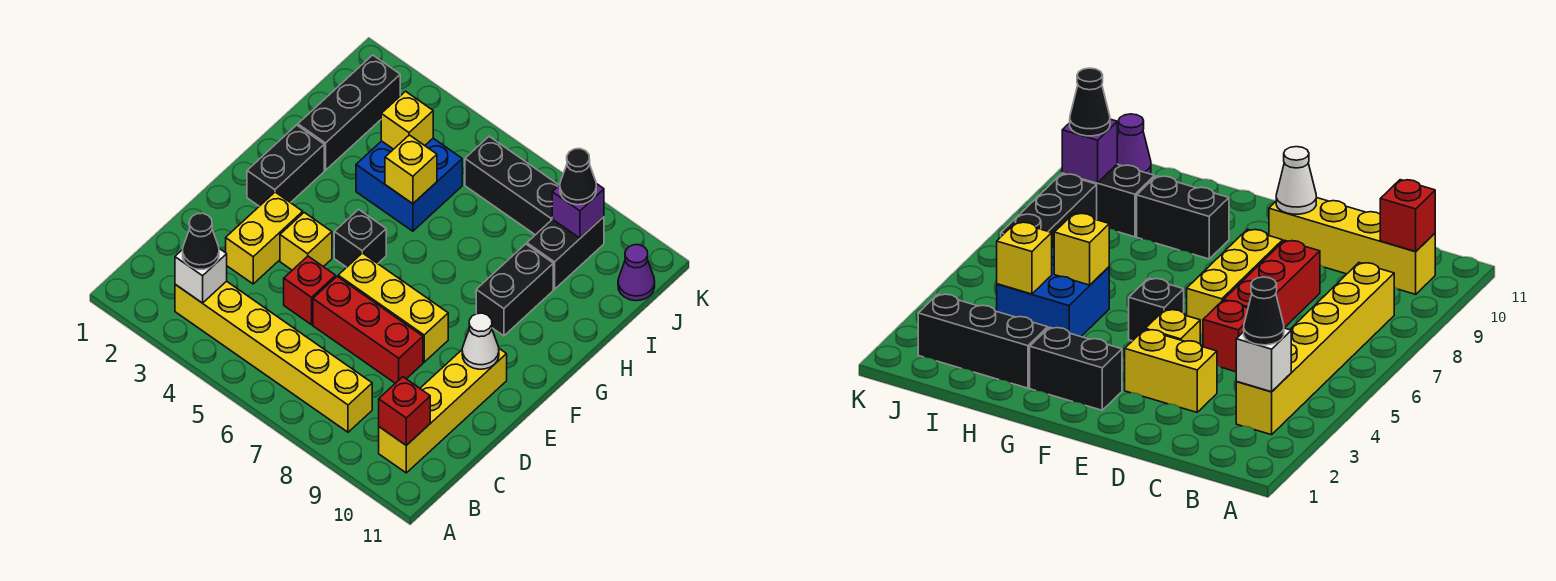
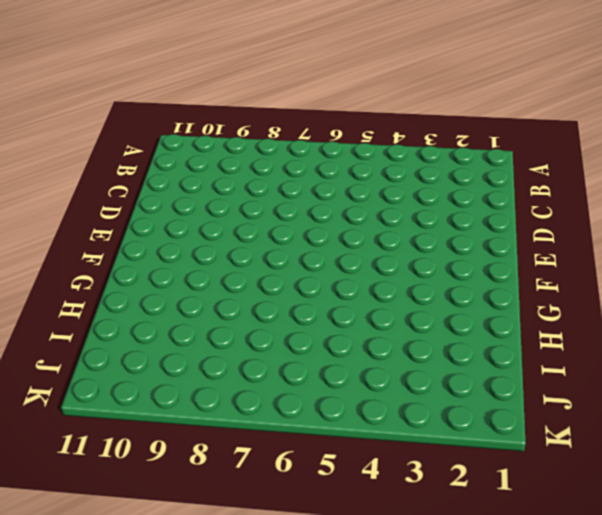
none -> yellow 1x6 brick [175,281,372,432]
none -> yellow 1x4 brick [379,349,507,473]
none -> yellow 1x2 brick [226,192,303,284]

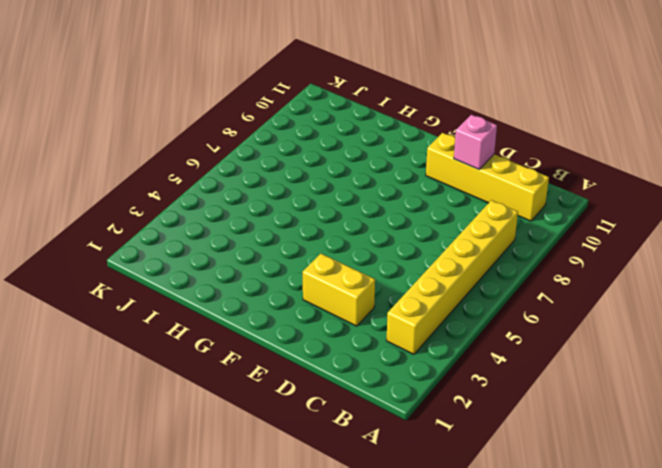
pink 1x1 brick [454,115,497,169] -> none
none -> red 1x1 brick [284,256,336,325]
none -> red 1x3 brick [313,277,423,383]
none -> yellow 1x1 brick [280,213,332,270]

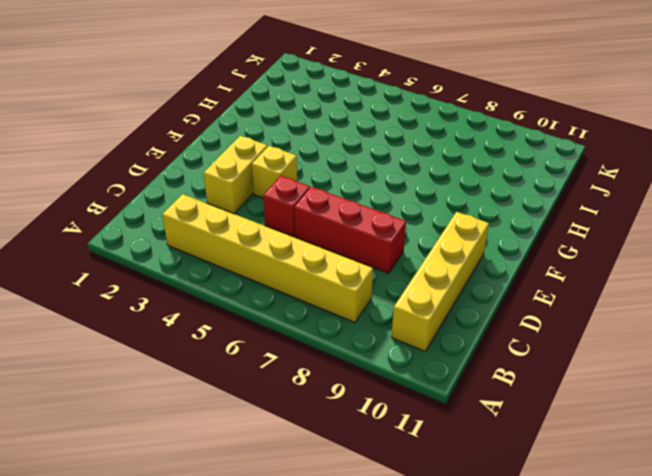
none -> yellow 1x3 brick [338,253,448,362]
none -> black 1x2 brick [247,125,324,206]
none -> black 1x1 brick [334,209,386,267]

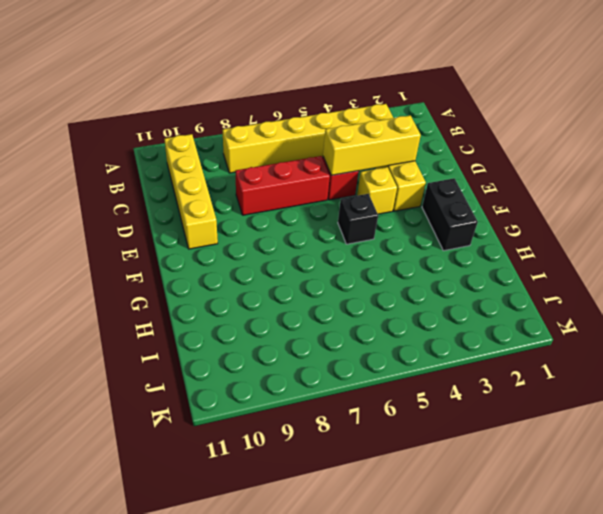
yellow 1x3 brick [323,115,421,175] -> yellow 1x3 brick moved to [338,253,448,362]
none -> black 1x2 brick [476,244,553,336]
none -> black 1x3 brick [298,55,400,170]
none -> blue 2x2 brick [356,138,462,231]

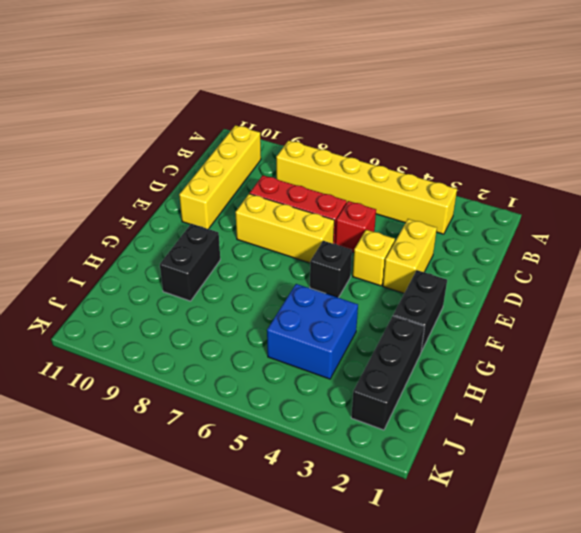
none -> black 1x2 brick [527,217,604,289]
none -> black 1x3 brick [465,136,559,235]
none -> purple 1x1 cone [618,245,655,301]

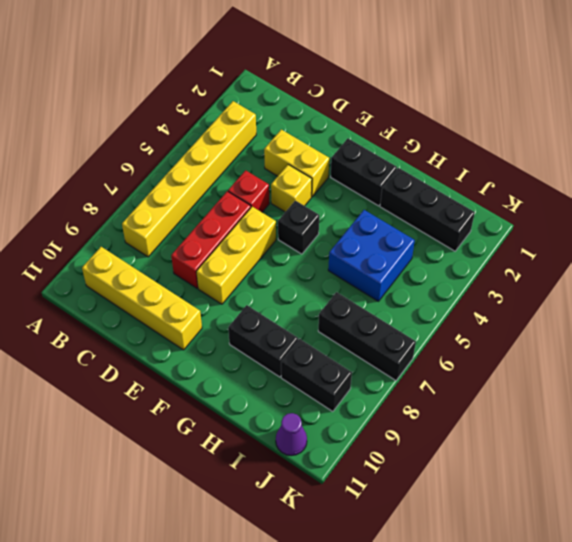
black 1x3 brick [318,292,416,381] -> black 1x3 brick turned to [465,136,559,235]
none -> white 1x1 brick [175,249,227,303]
none -> red 1x1 brick [379,377,430,445]
none -> white 1x1 cone [462,313,499,369]

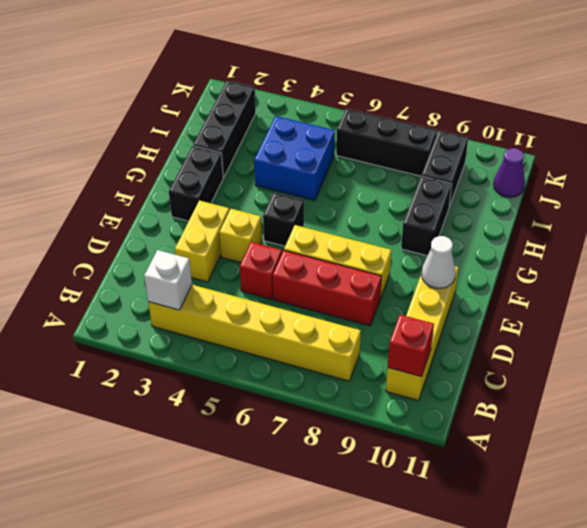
none -> yellow 1x1 brick [385,135,437,204]
none -> yellow 1x1 brick [381,91,433,149]
none -> purple 1x1 brick [552,184,604,238]

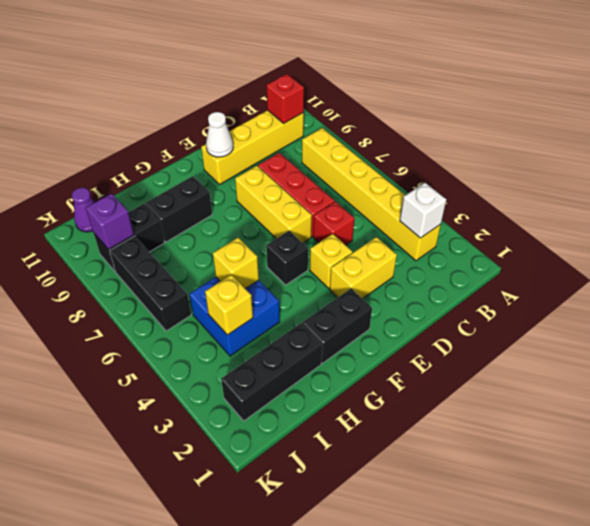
none -> black 1x1 cone [183,213,219,269]
none -> black 1x1 cone [560,149,596,205]

